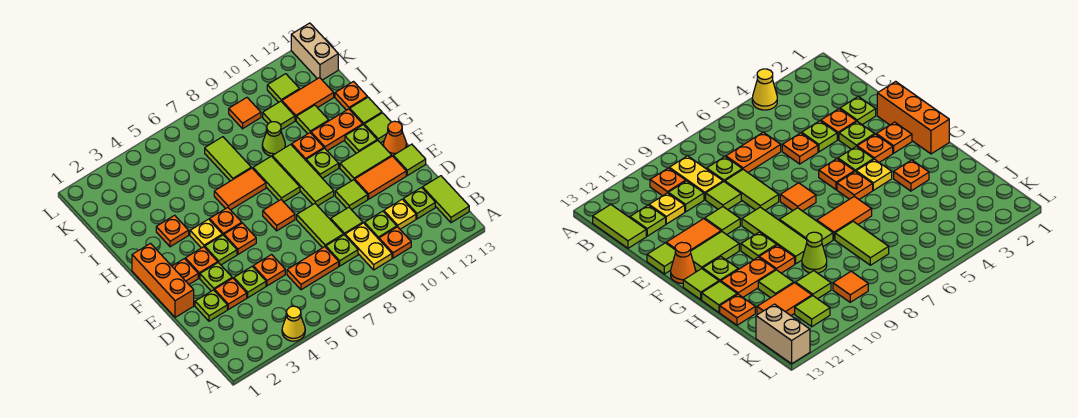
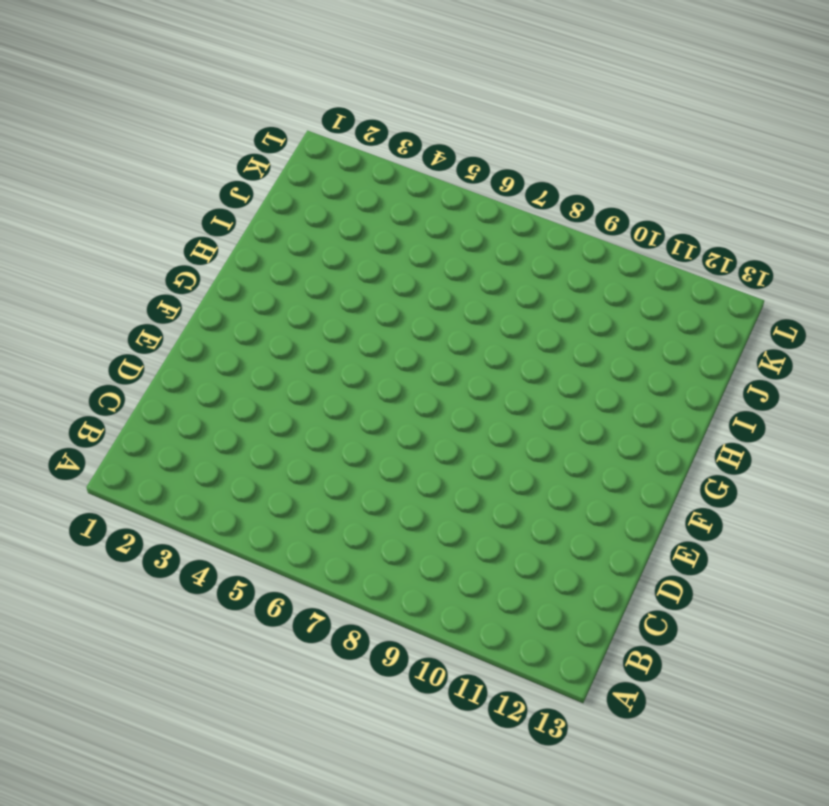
none -> yellow 1x1 cone [282,306,305,341]
none -> yellow 1x2 plate [345,223,392,270]
none -> orange 1x1 plate [379,227,411,258]
none -> lime 1x2 tile [423,176,469,223]

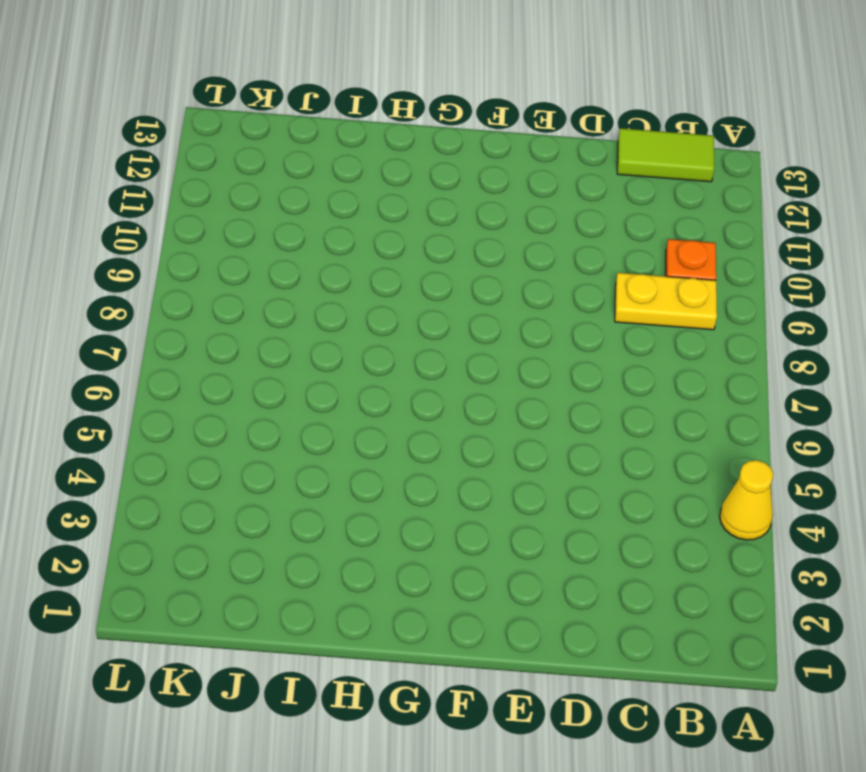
none -> orange 1x2 plate [287,247,339,290]
none -> lime 1x1 plate [326,235,358,266]
none -> lime 1x1 plate [365,211,397,239]
none -> yellow 1x1 plate [384,199,416,229]

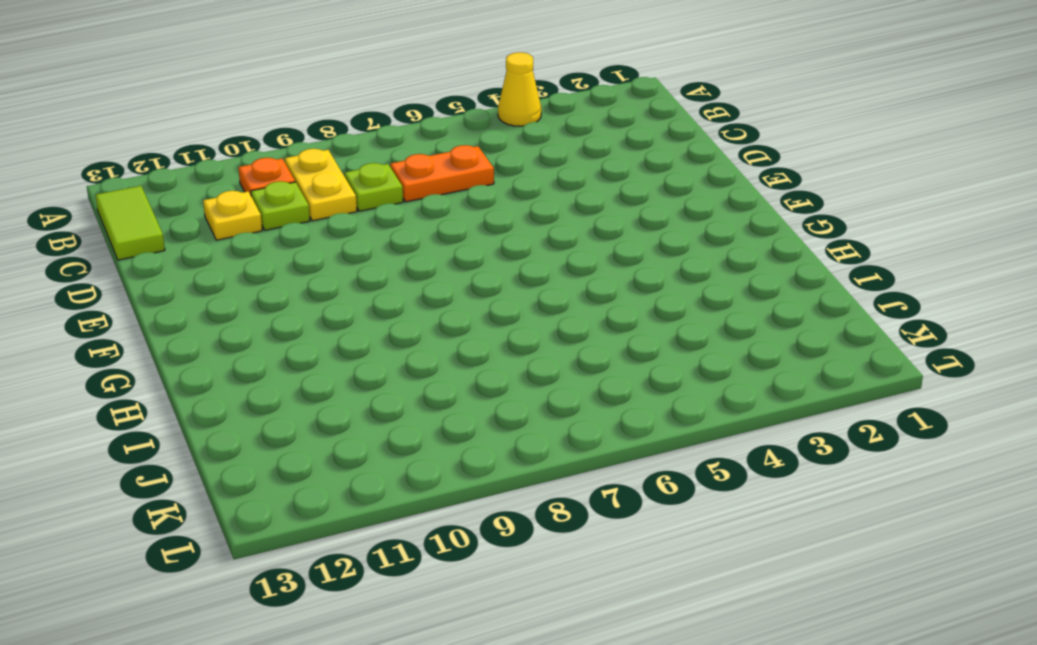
none -> lime 1x1 plate [403,188,435,219]
none -> lime 1x1 plate [195,290,227,321]
none -> orange 1x1 plate [215,278,247,309]
none -> lime 1x1 plate [234,266,266,298]

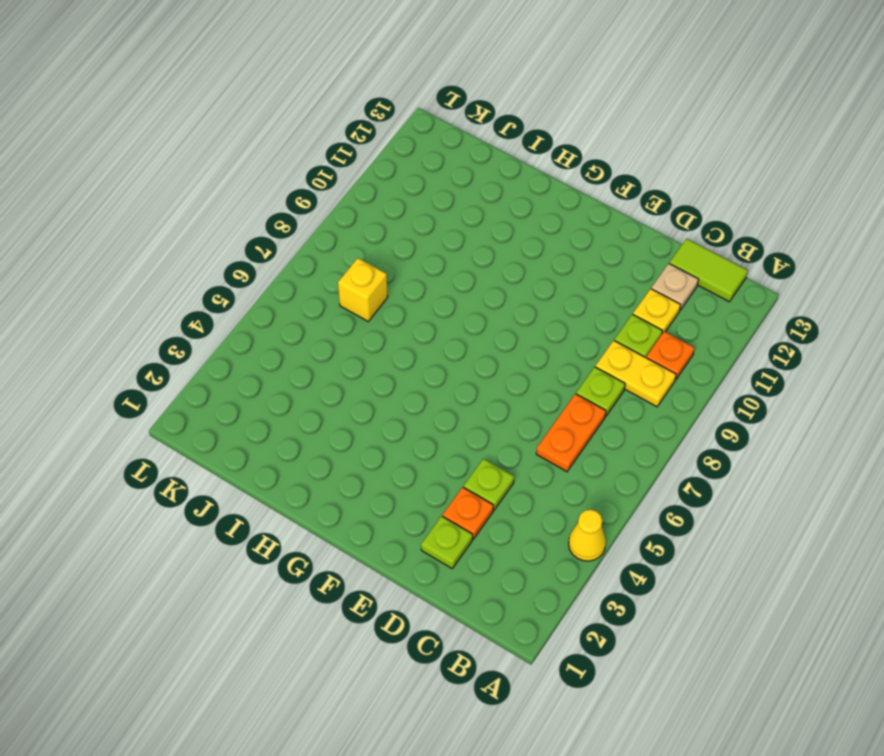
tan 1x1 plate [651,264,698,310] -> lime 1x1 plate [403,188,435,219]
yellow 1x1 brick [338,258,388,321] -> lime 1x2 tile [205,137,251,181]
none -> orange 1x1 plate [253,255,285,286]
none -> lime 1x2 tile [297,204,344,248]
none -> lime 1x1 tile [331,207,363,235]
none -> orange 1x3 brick [132,243,194,317]

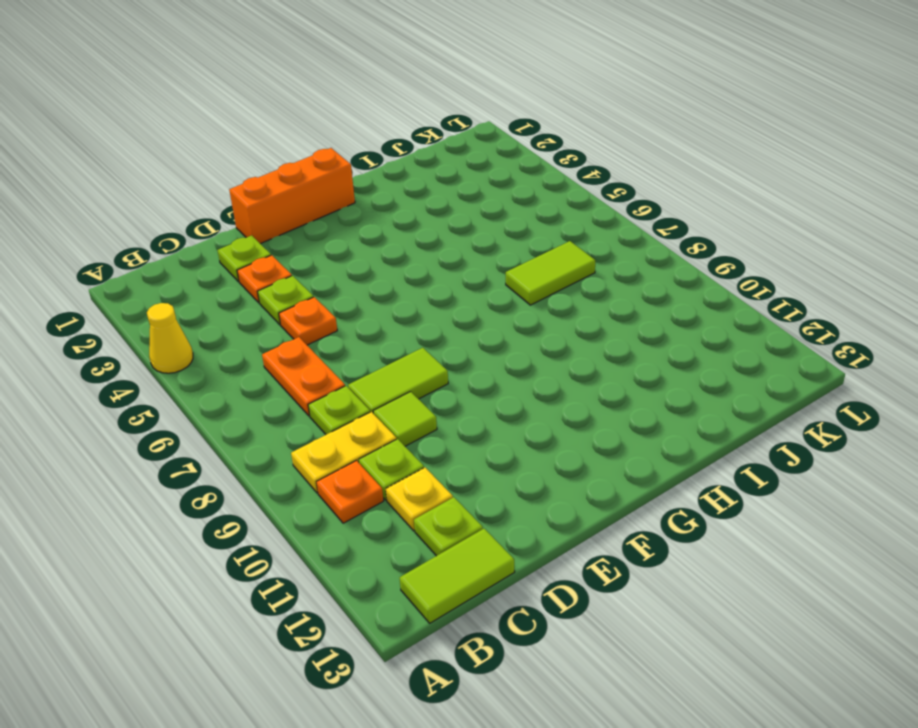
none -> lime 1x1 plate [200,262,232,291]
none -> lime 1x1 tile [335,180,368,210]
none -> orange 1x2 tile [355,156,406,199]
none -> lime 1x1 tile [393,144,426,175]

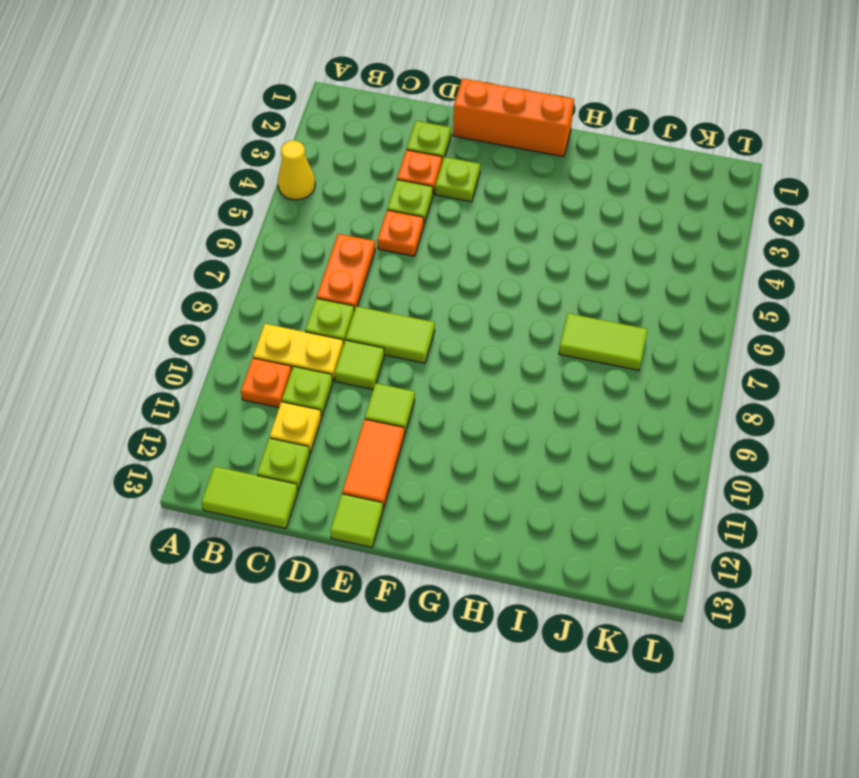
none -> orange 1x1 plate [172,259,198,284]
none -> orange 1x1 plate [185,247,218,278]
none -> lime 1x1 plate [205,235,237,265]
none -> orange 1x1 plate [224,223,256,254]

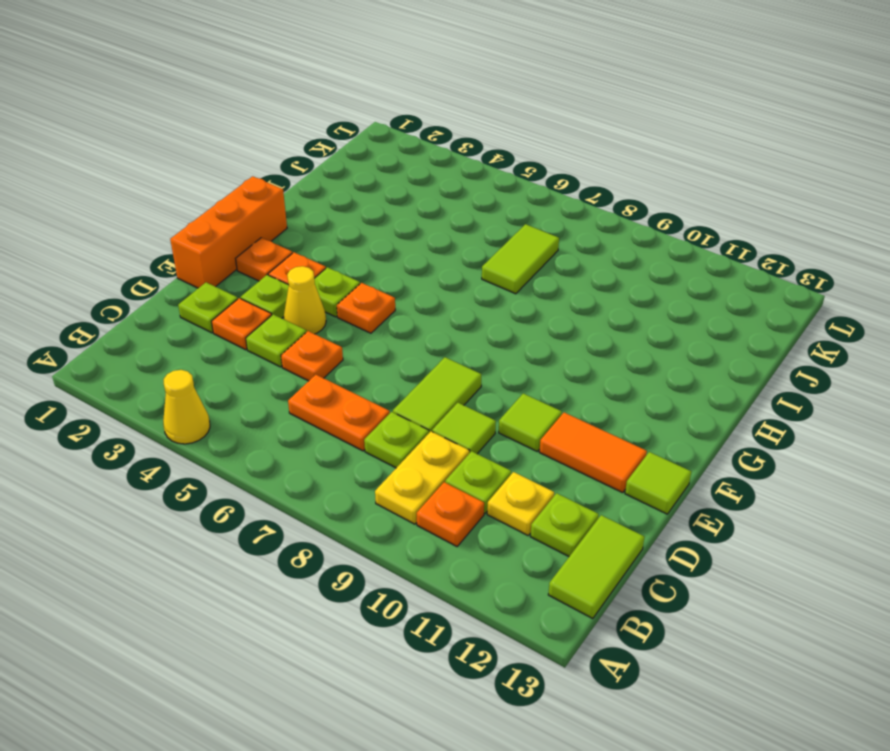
yellow 1x1 cone [284,266,326,334] -> none
none -> orange 1x1 tile [263,200,295,231]
none -> lime 1x3 tile [272,144,334,206]
none -> lime 1x2 tile [340,140,392,181]
none -> orange 1x1 cone [383,121,407,156]

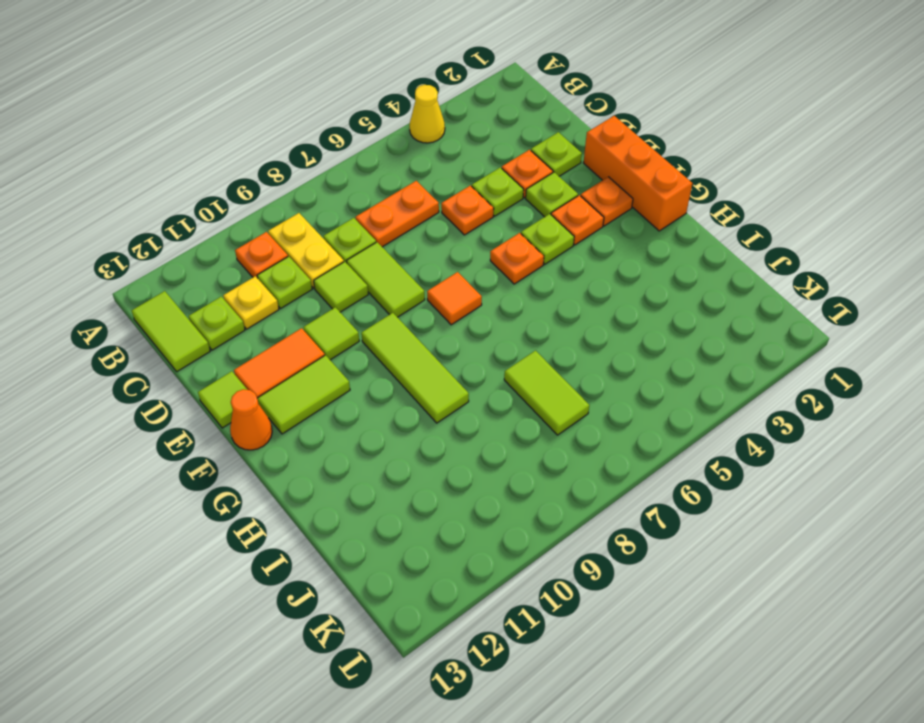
none -> yellow 1x1 plate [190,219,222,248]
none -> orange 1x1 plate [210,208,242,235]
none -> lime 1x2 tile [253,156,300,202]
none -> lime 1x1 plate [306,148,339,178]

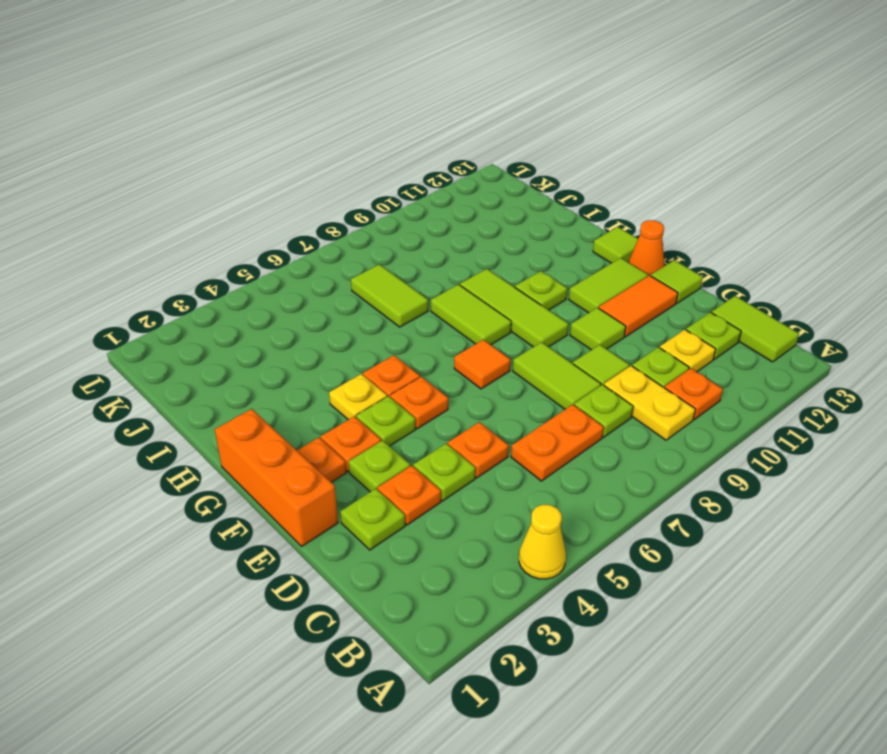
none -> lime 1x1 plate [345,125,377,153]
none -> orange 1x1 plate [156,215,189,247]
none -> orange 1x2 tile [214,168,266,210]
none -> orange 1x1 plate [292,133,324,160]

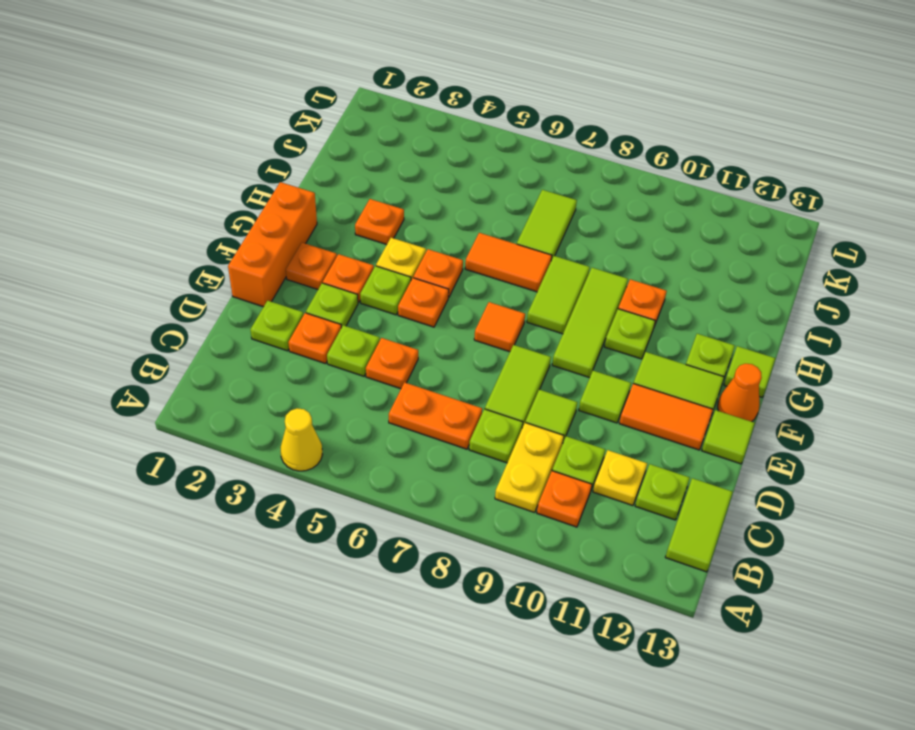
none -> orange 1x2 plate [311,109,363,151]
none -> lime 1x1 tile [350,97,382,125]
none -> lime 1x1 cone [262,122,285,156]
none -> lime 1x1 tile [296,105,329,134]

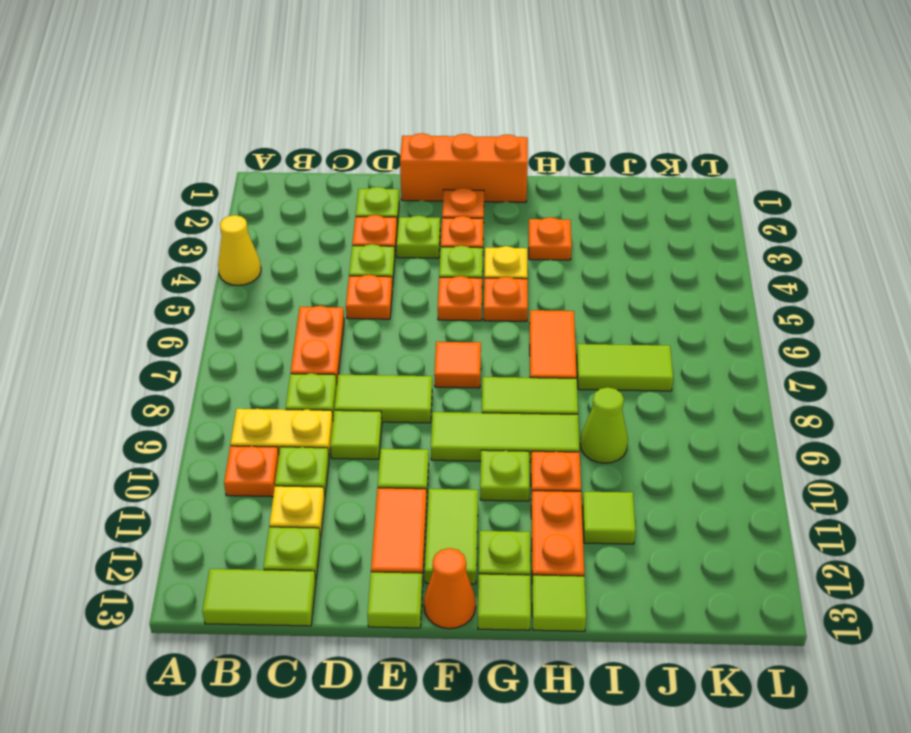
none -> orange 1x1 plate [335,82,367,110]
none -> lime 1x1 tile [263,101,295,130]
none -> orange 1x2 tile [282,78,334,121]
none -> orange 1x1 tile [229,98,261,129]

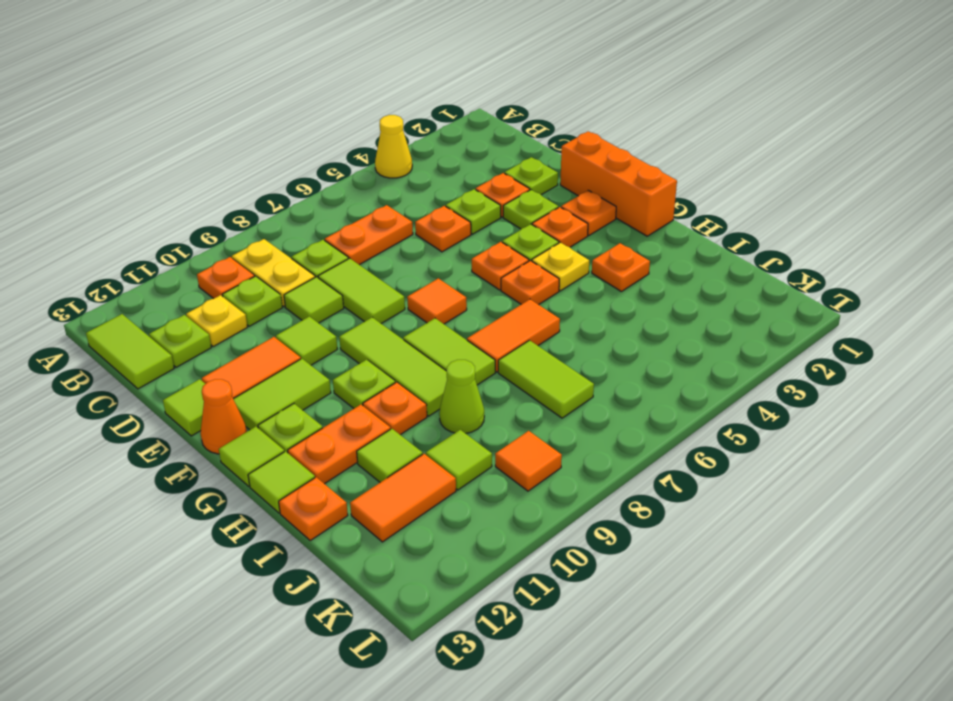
none -> lime 1x1 tile [267,74,300,102]
none -> tan 1x2 brick [291,23,338,80]

